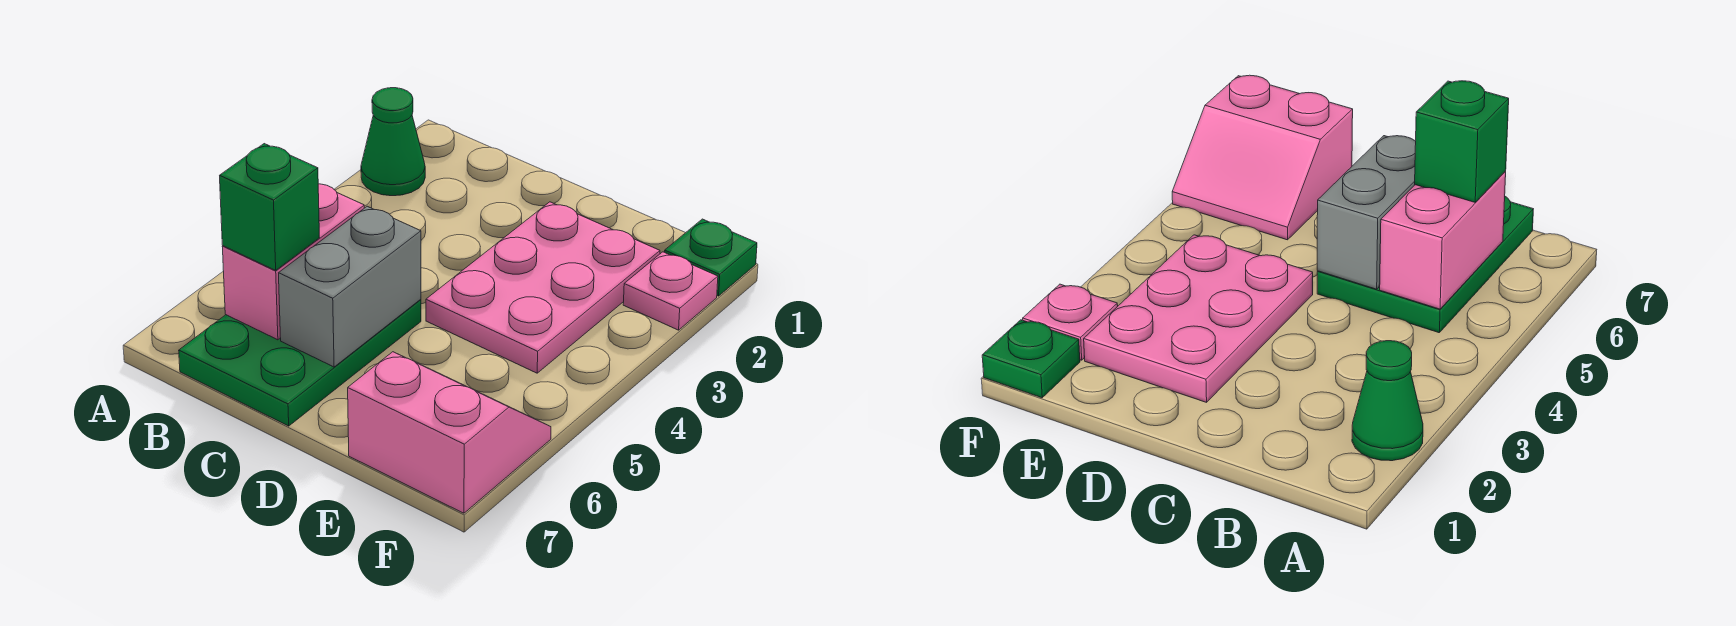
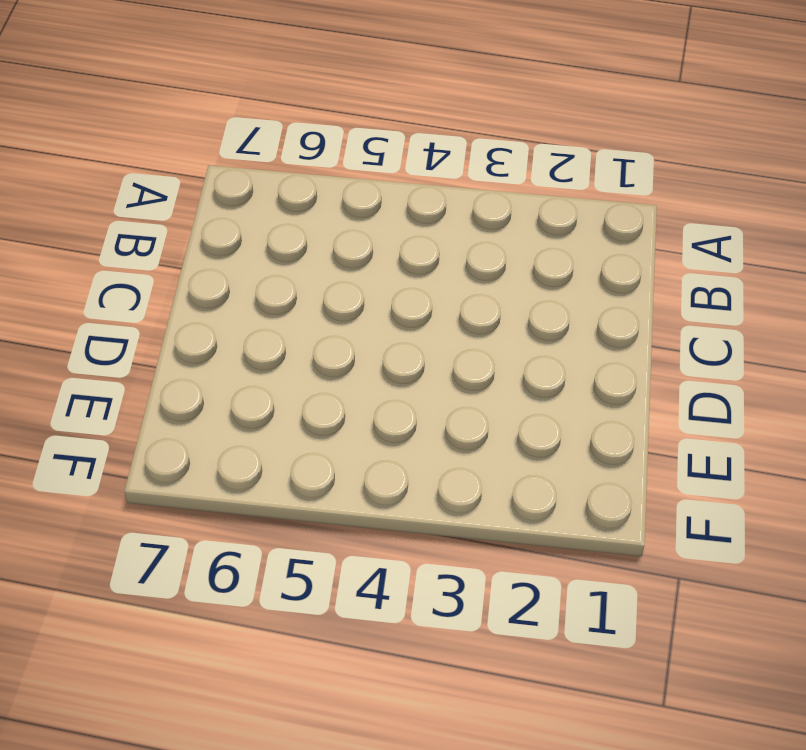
none -> green 1x1 cone [361,88,425,196]
none -> green 2x3 plate [179,299,421,426]

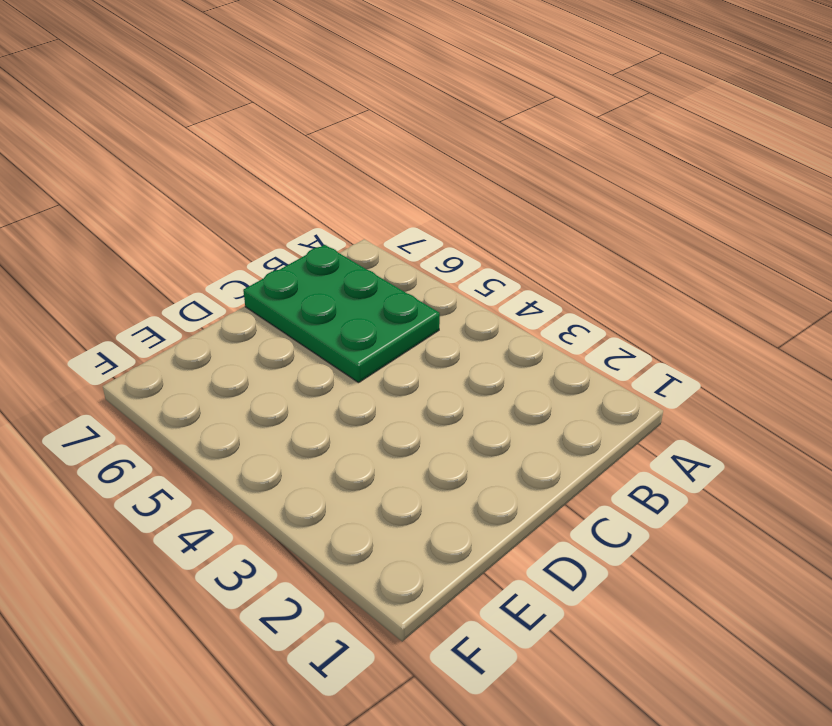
none -> green 1x1 cone [361,88,425,196]
none -> pink 2x3 plate [426,202,660,373]

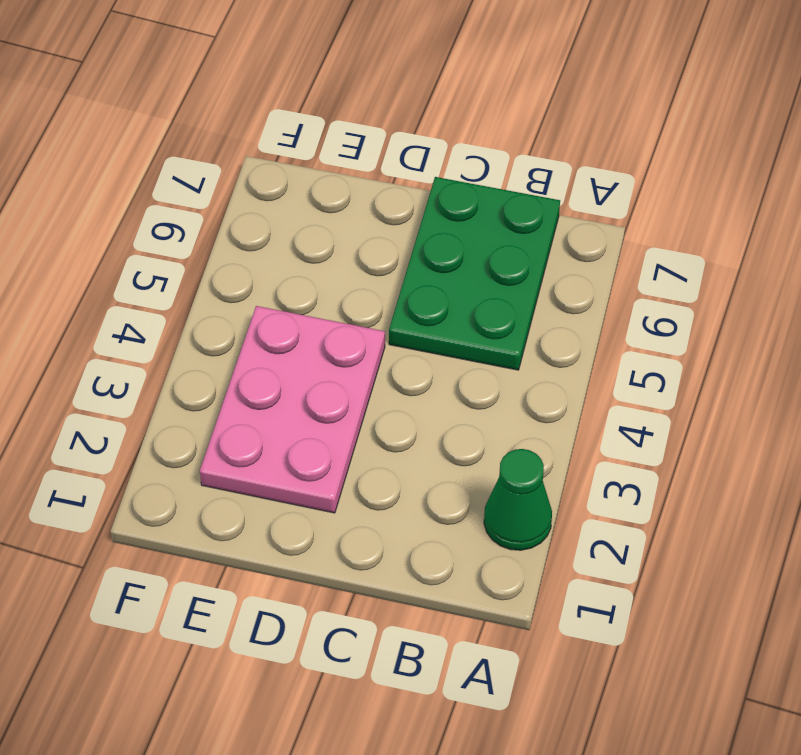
none -> pink 2x2 slope [348,352,551,513]
none -> green 1x1 plate [665,219,757,296]

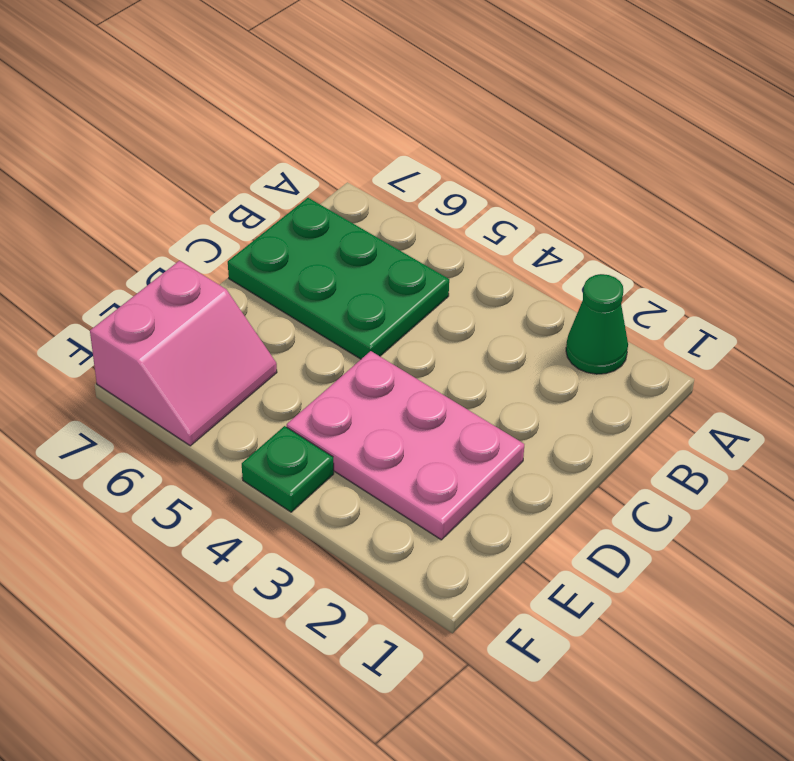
green 1x1 plate [242,426,334,512] -> green 1x1 plate moved to [665,219,757,296]
none -> pink 1x1 plate [623,252,718,330]
none -> pink 1x2 brick [222,184,364,340]

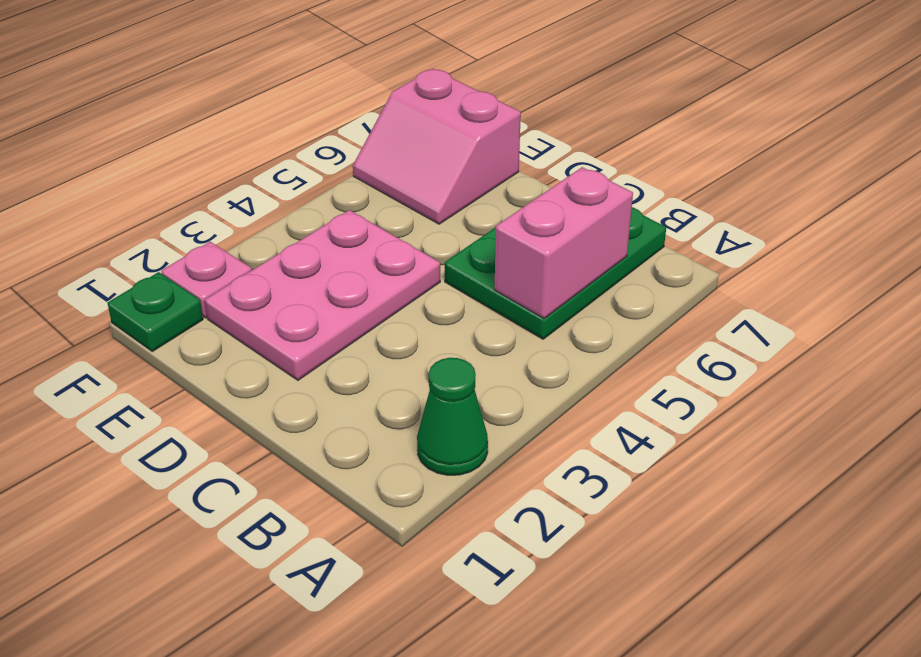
none -> grey 1x2 brick [279,206,421,367]
none -> green 1x1 brick [220,144,319,270]

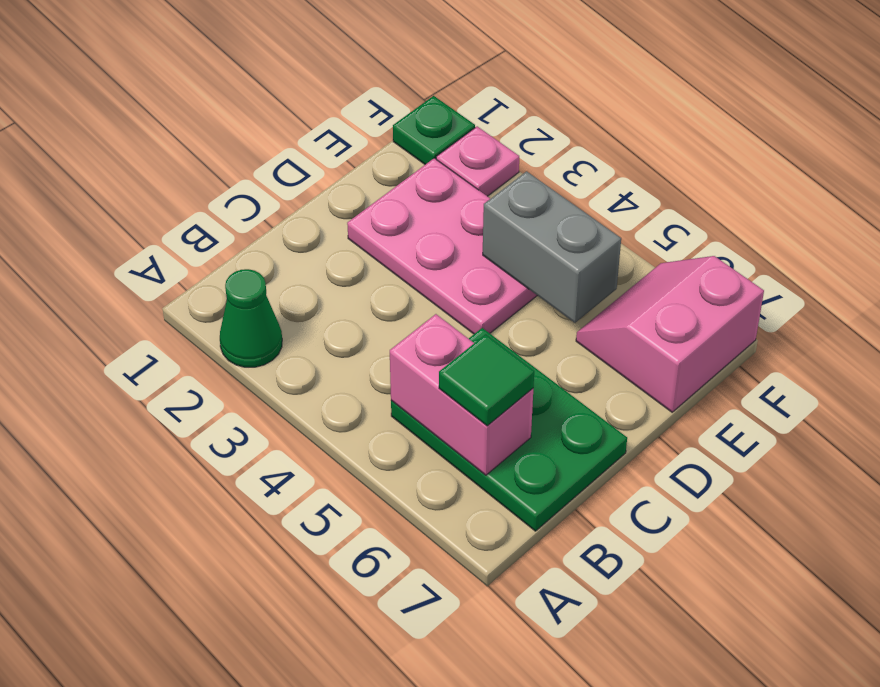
green 1x1 tile [439,334,534,426] -> green 1x1 brick [220,144,319,270]
grey 1x2 brick [483,171,621,323] -> grey 1x2 brick moved to [279,206,421,367]

